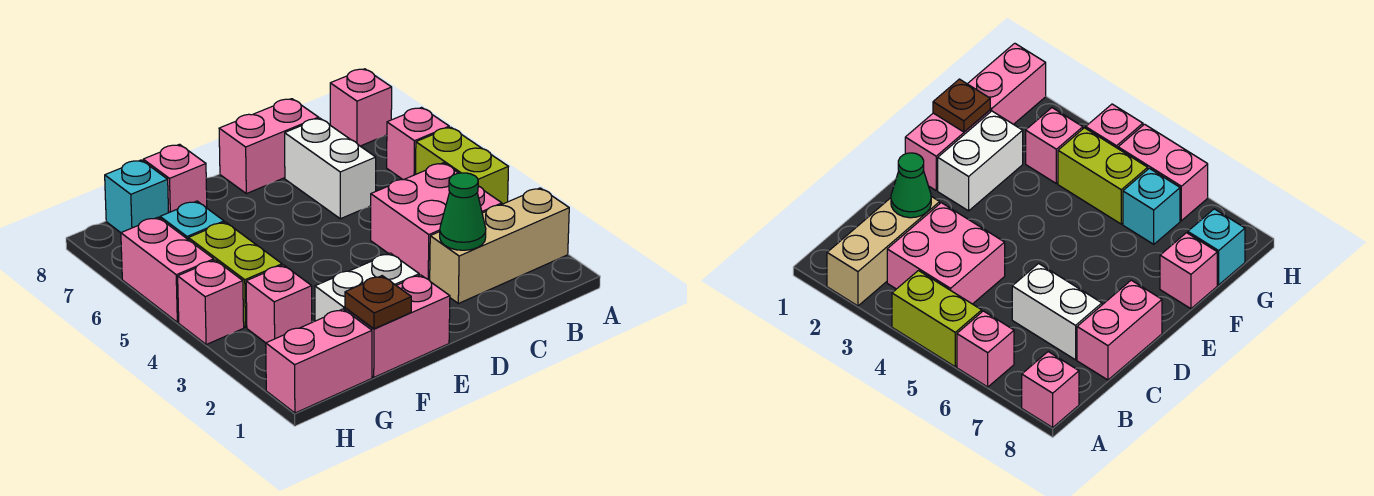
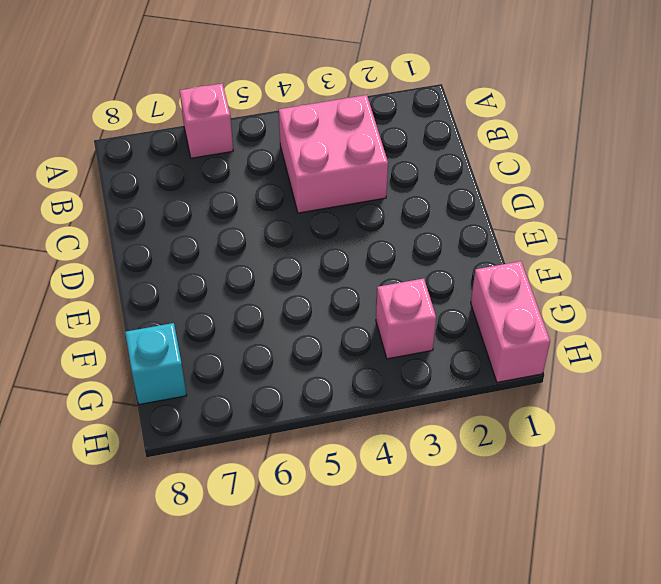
none -> tan 1x3 brick [430,188,569,303]
none -> lime 1x2 brick [416,127,508,204]
none -> pink 1x1 brick [330,69,392,146]

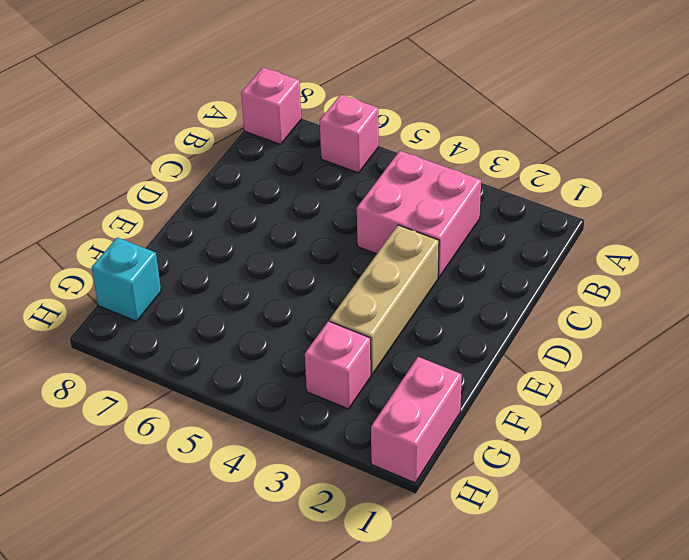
tan 1x3 brick [329,225,439,375] -> tan 1x3 brick moved to [430,188,569,303]
none -> lime 1x2 brick [416,127,508,204]
none -> white 1x2 brick [285,118,376,219]
none -> pink 1x2 brick [219,99,319,194]

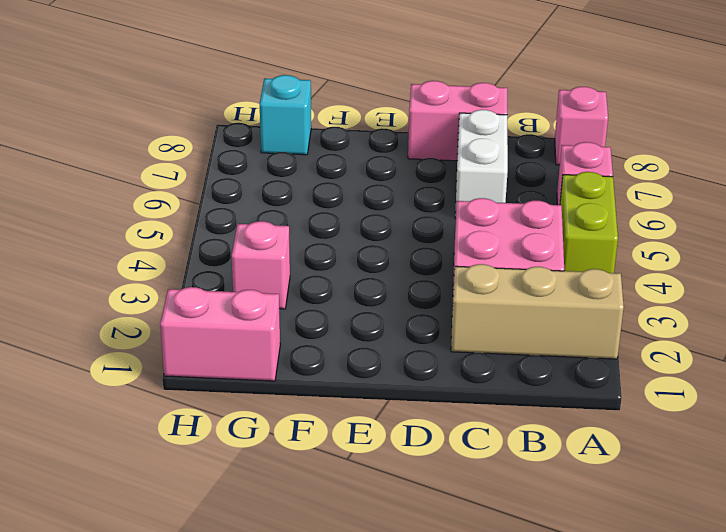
none -> pink 1x2 brick [345,275,450,377]
none -> white 1x2 brick [315,253,419,321]
none -> pink 1x1 brick [143,144,207,212]

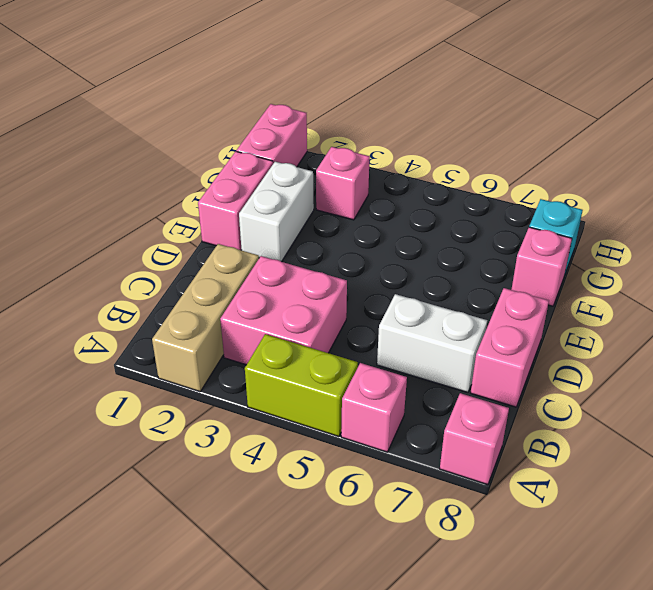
none -> lime 1x2 brick [188,222,282,327]
none -> cyan 1x1 brick [160,201,224,239]
none -> pink 1x1 brick [178,260,244,345]

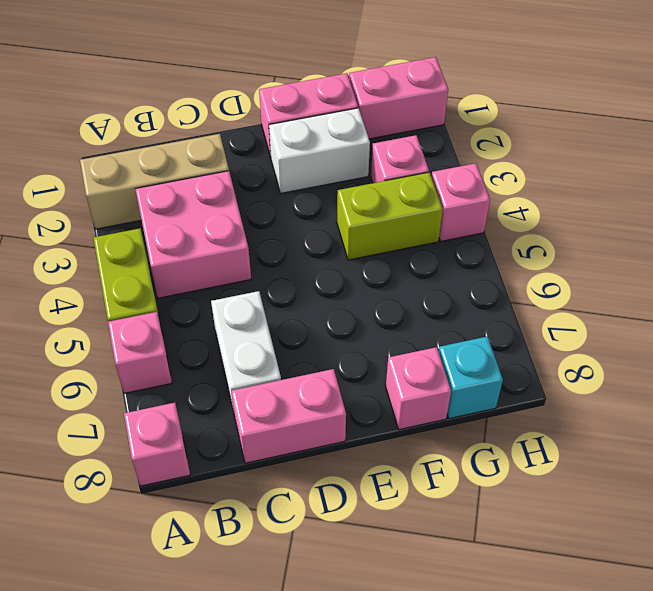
lime 1x2 brick [337,172,443,260] -> lime 1x2 brick turned to [188,222,282,327]
none -> cyan 1x1 brick [160,201,224,239]
none -> pink 1x2 brick [121,217,214,322]
none -> green 1x1 cone [440,173,486,250]

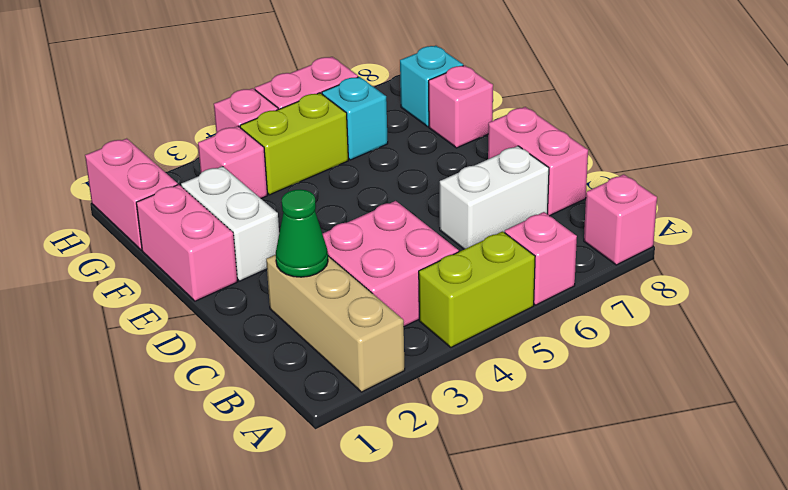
none -> brown 1x1 plate [345,276,411,329]

